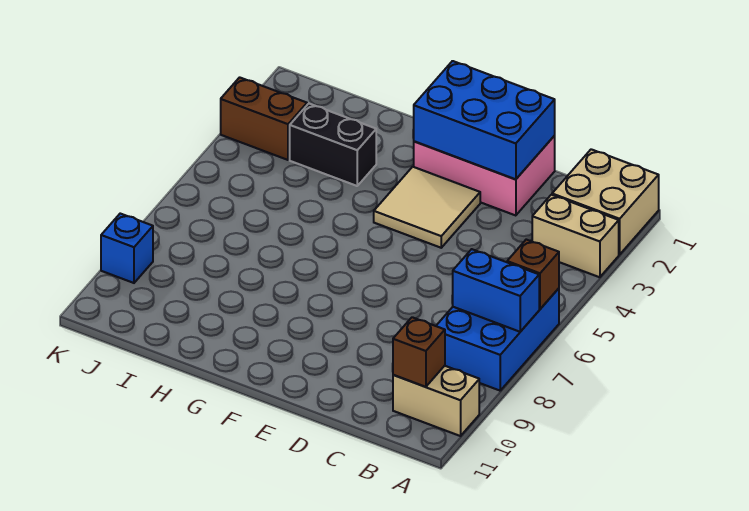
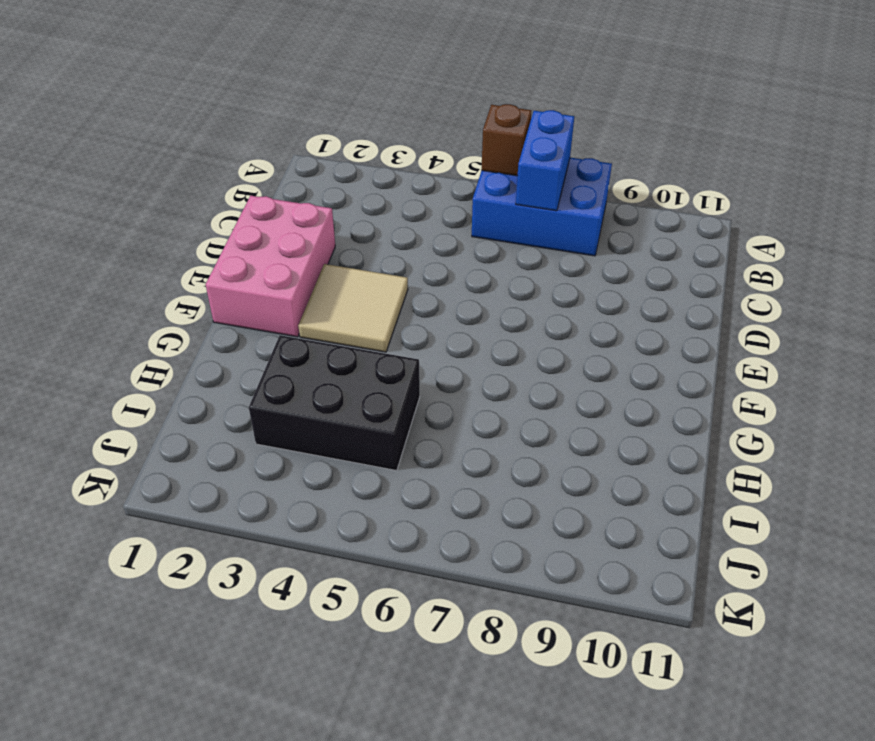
black 2x3 brick [249,335,420,471] -> black 1x2 brick [290,104,376,186]
none -> tan 2x2 brick [552,149,659,255]
none -> tan 1x2 brick [532,195,619,277]
none -> tan 1x2 brick [393,366,479,436]

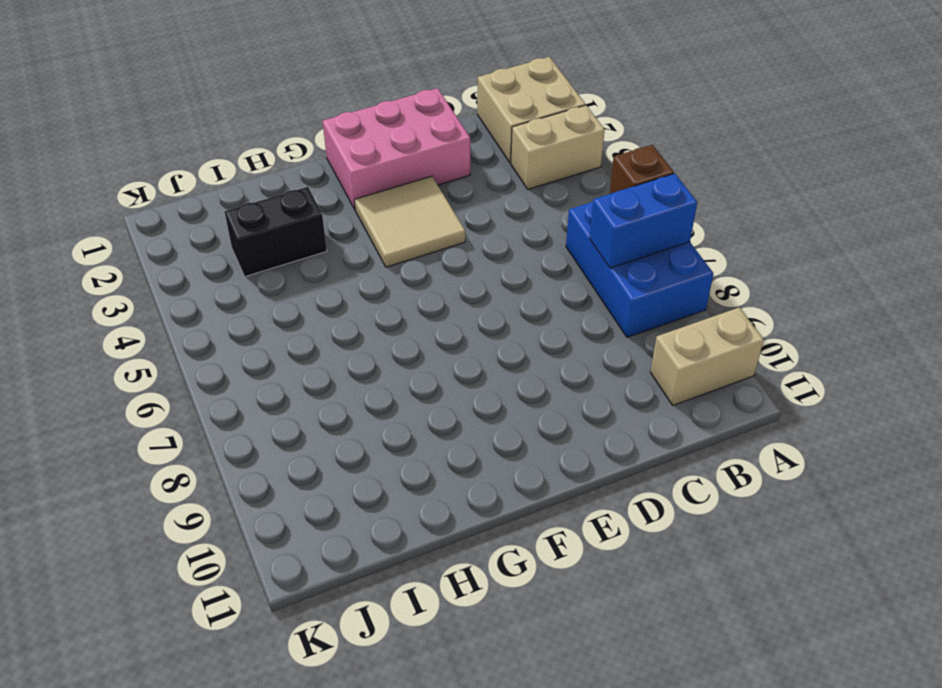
none -> brown 1x2 brick [221,77,307,160]
none -> blue 1x1 brick [101,214,153,283]
none -> brown 1x1 brick [393,317,445,387]

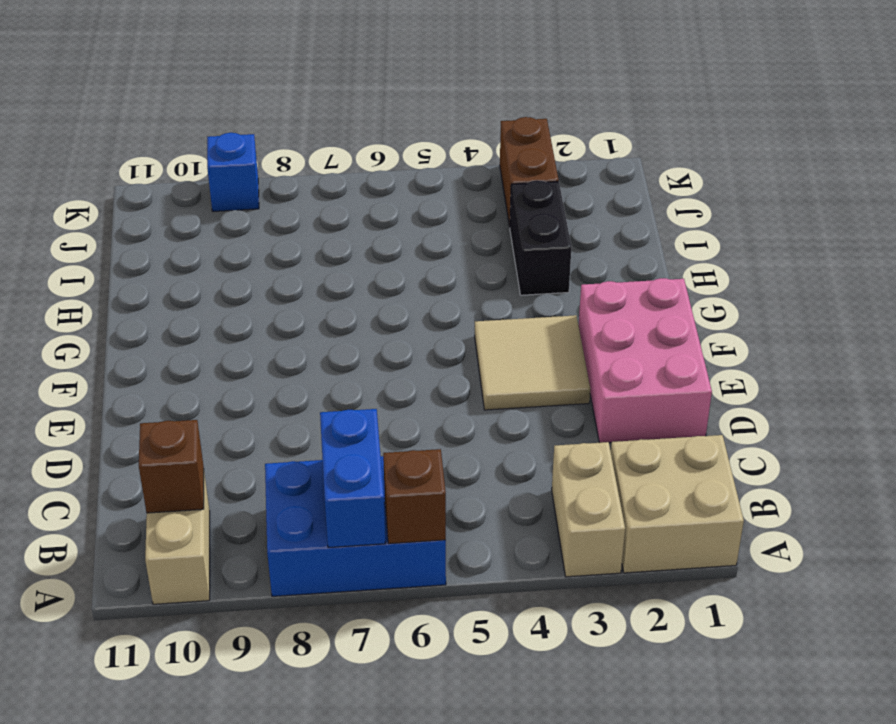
none -> blue 2x3 brick [414,61,555,179]

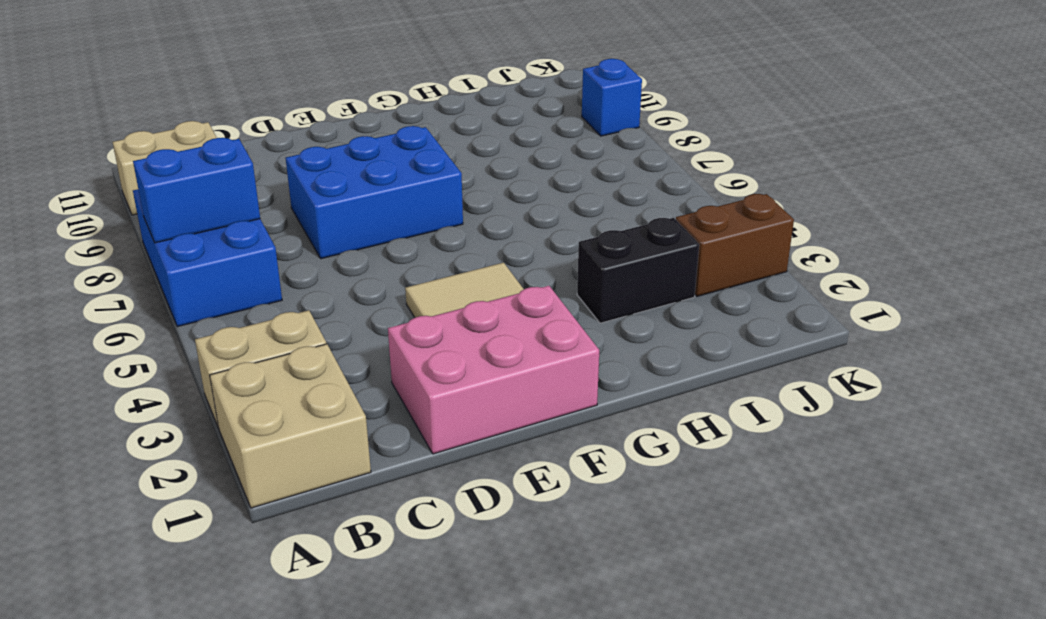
blue 2x3 brick [286,126,463,259] -> blue 2x3 brick moved to [414,61,555,179]
none -> brown 1x1 brick [507,240,559,309]
none -> brown 1x1 brick [393,317,445,387]

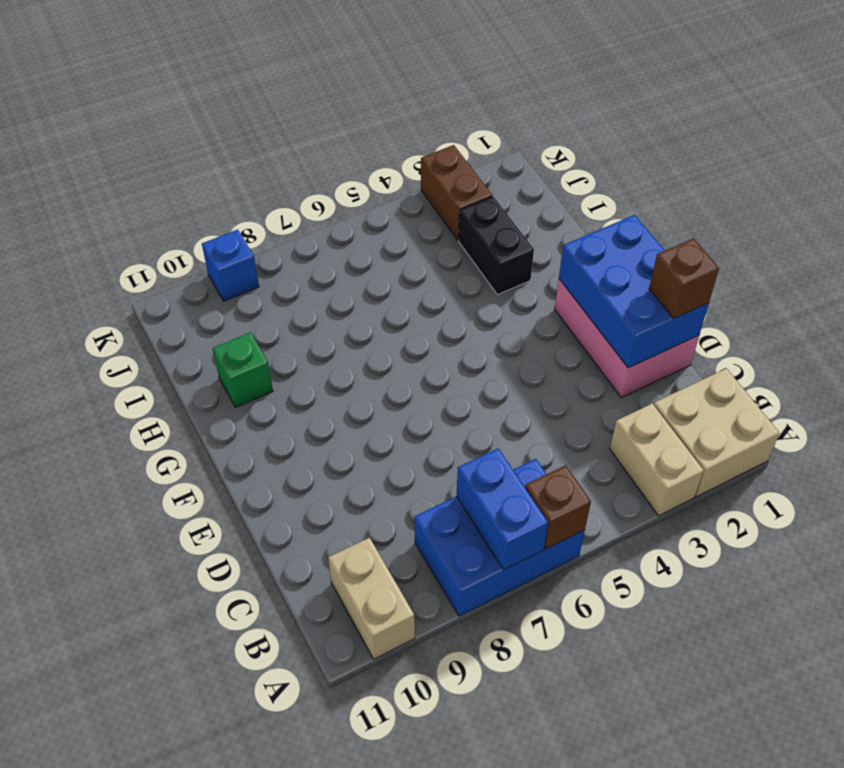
brown 1x1 brick [649,238,719,318] -> brown 1x1 brick moved to [393,317,445,387]
green 1x1 brick [212,332,273,408] -> none
none -> tan 2x2 tile [374,167,480,248]

